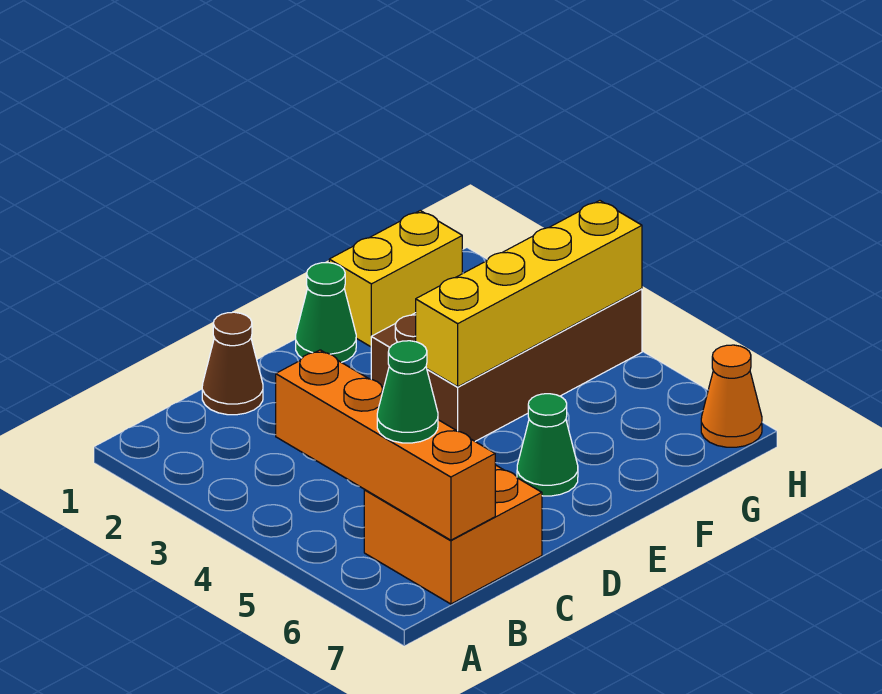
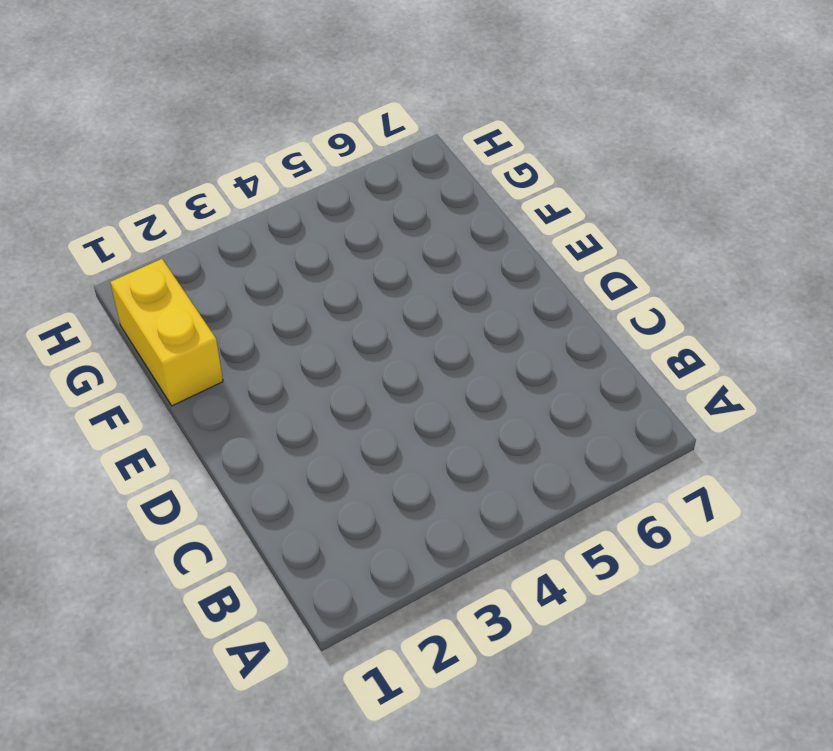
none -> orange 2x2 brick [364,465,542,604]
none -> brown 1x1 cone [202,312,263,415]

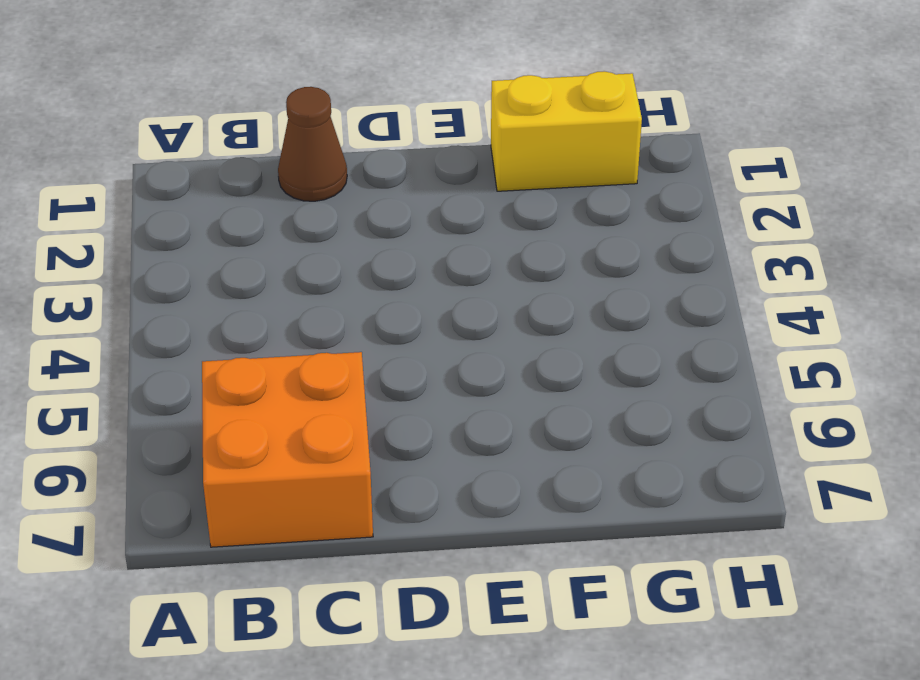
none -> green 1x1 cone [296,263,356,362]
none -> brown 2x4 brick [371,289,642,441]

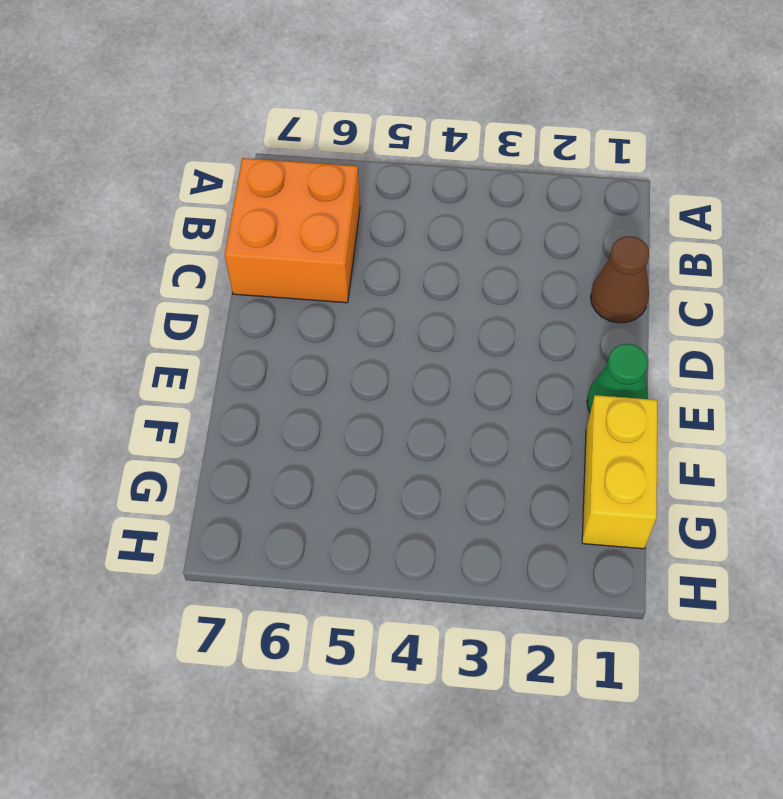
none -> brown 2x4 brick [371,289,642,441]
none -> green 1x1 cone [517,394,578,496]

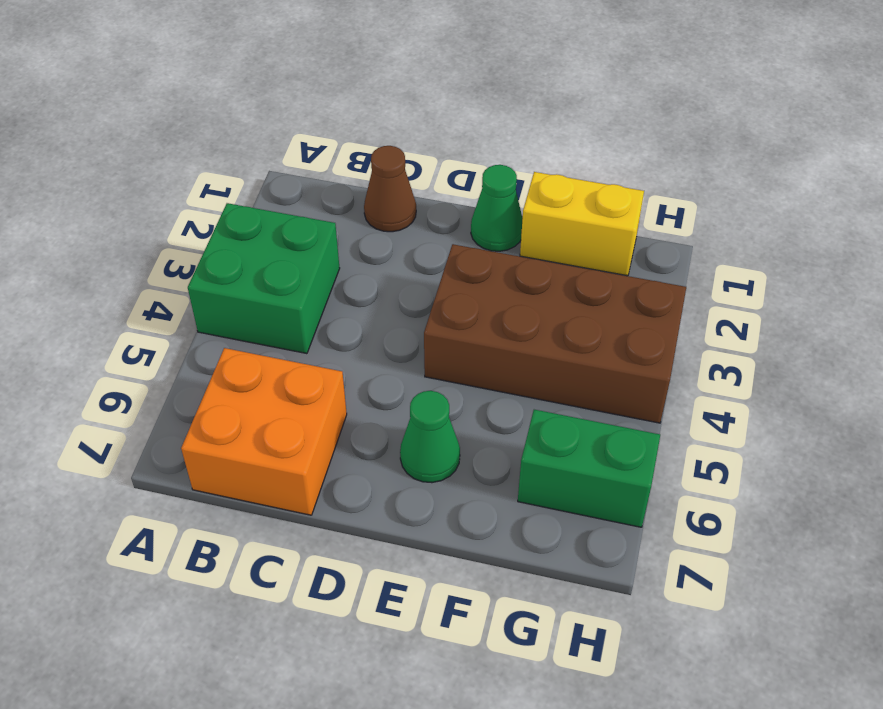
green 2x2 brick [188,203,340,354] -> none
green 1x2 brick [518,410,660,527] -> none
none -> orange 1x1 cone [701,345,762,447]
none -> orange 1x4 brick [276,350,495,540]

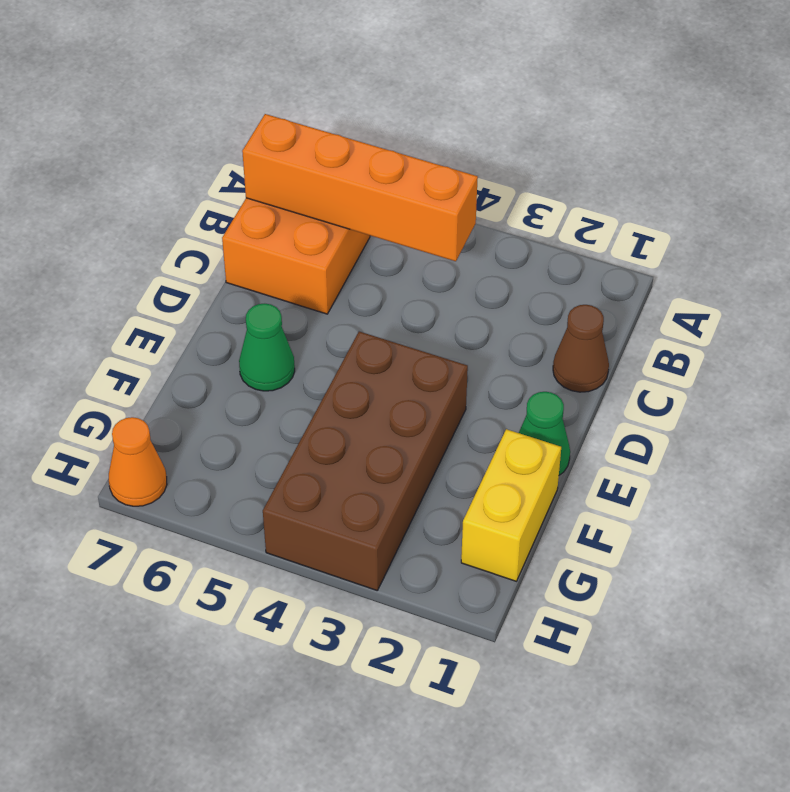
none -> yellow 1x4 brick [416,201,642,387]
none -> green 1x1 cone [377,341,438,443]

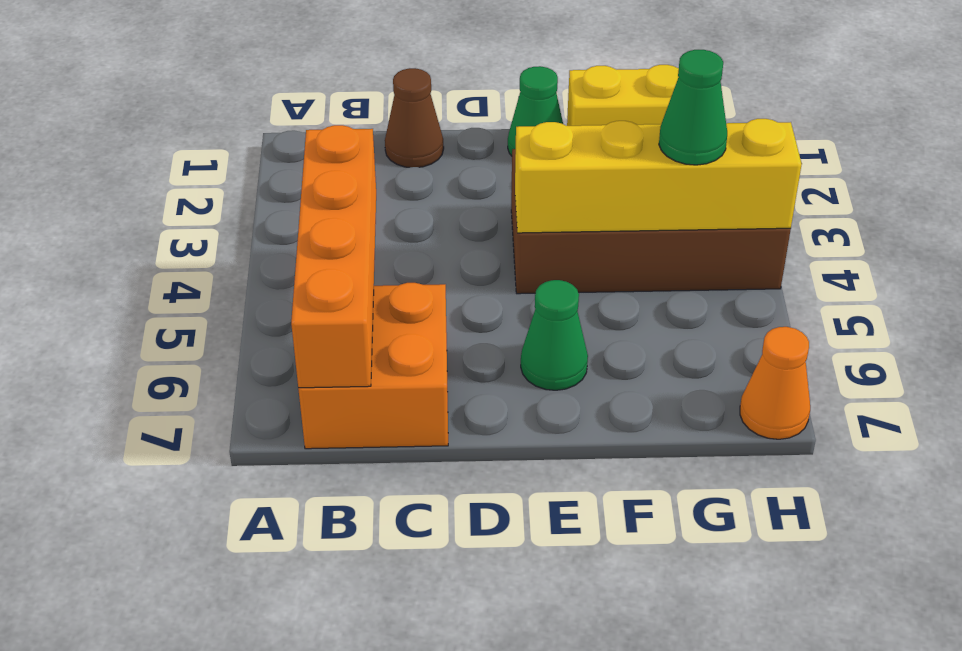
green 1x1 cone [659,50,727,165] -> green 1x1 cone moved to [377,341,438,443]

